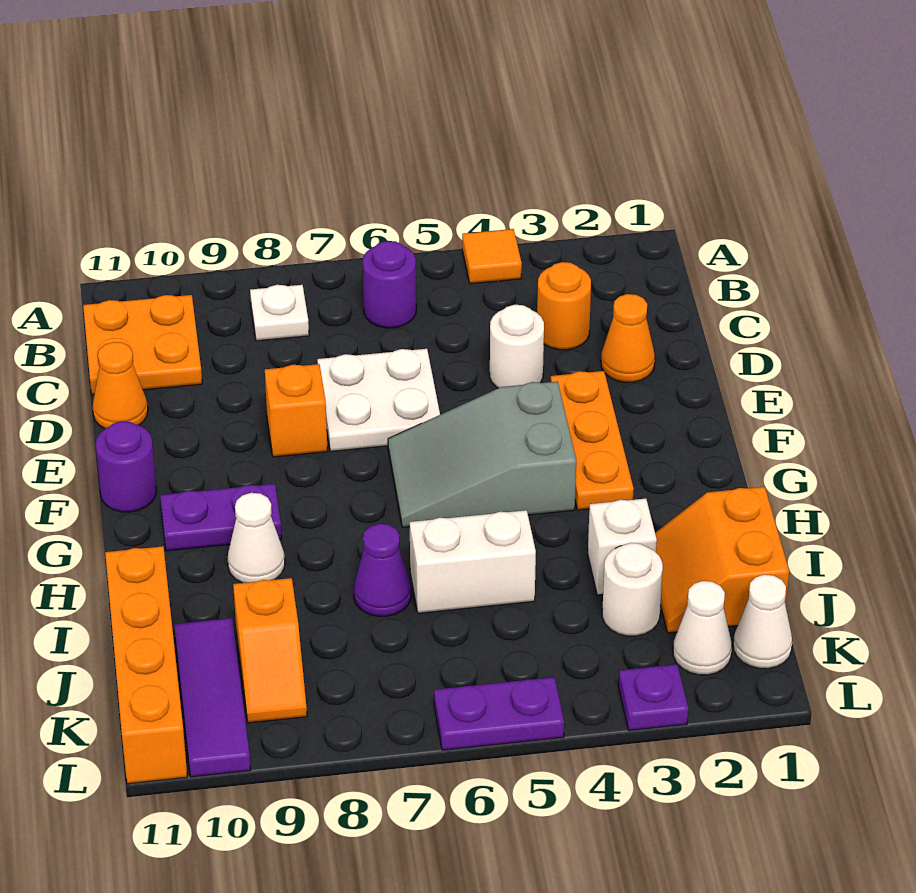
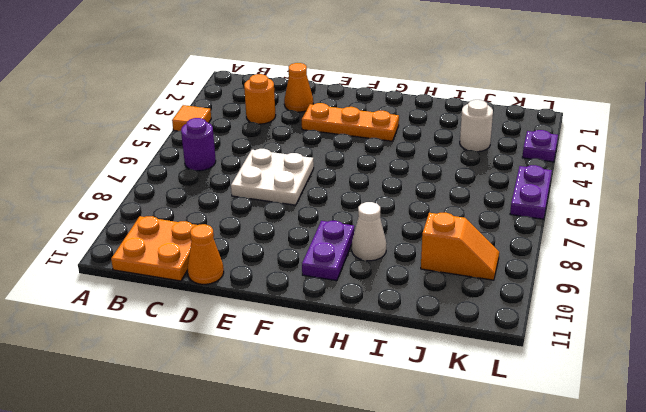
none -> white 1x1 plate [250,285,309,341]
none -> white 1x1 round brick [490,305,544,388]
none -> orange 1x1 brick [265,364,328,457]

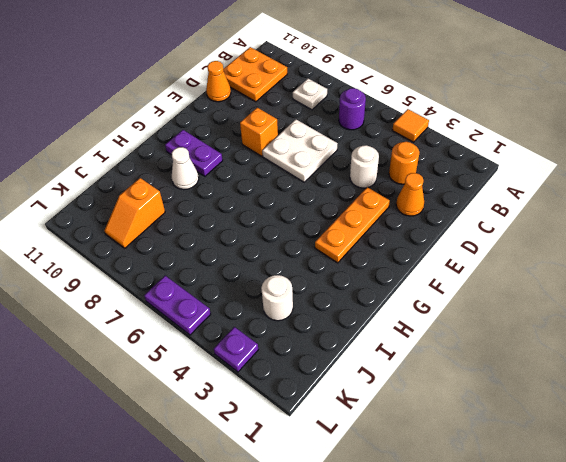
none -> grey 2x3 slope [388,382,576,527]
none -> purple 1x1 round brick [96,421,156,512]
none -> orange 2x2 slope [655,487,789,633]

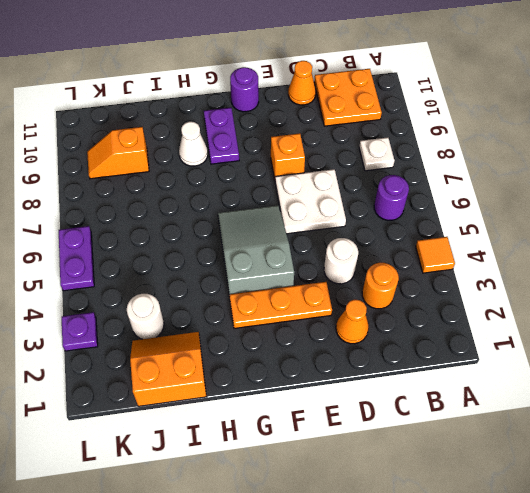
none -> white 1x1 brick [588,499,657,595]
none -> white 1x2 brick [410,510,536,613]
none -> purple 1x1 cone [354,524,411,616]

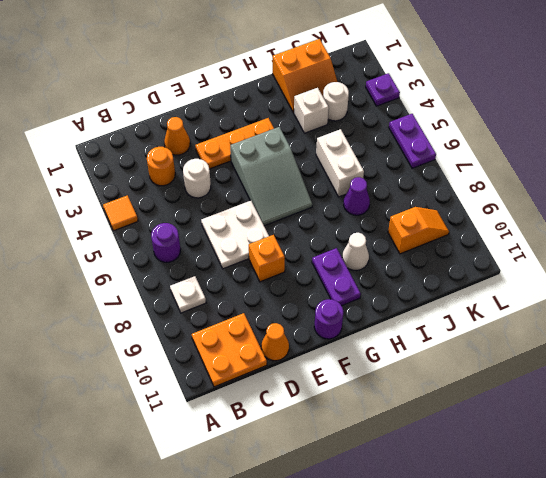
none -> orange 1x4 brick [105,546,187,784]
none -> purple 1x3 tile [174,618,251,777]
none -> white 1x1 cone [733,575,792,669]

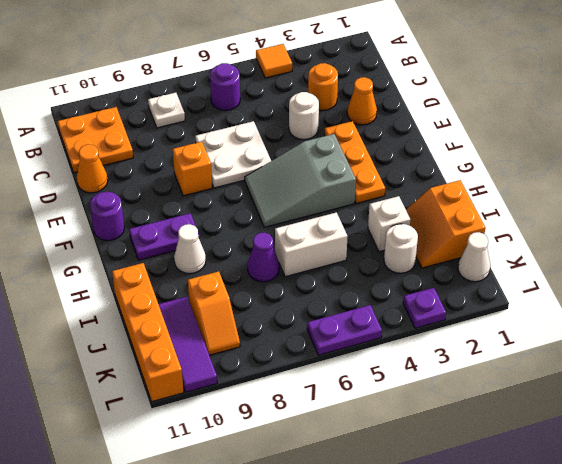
none -> white 1x1 cone [673,581,732,675]

